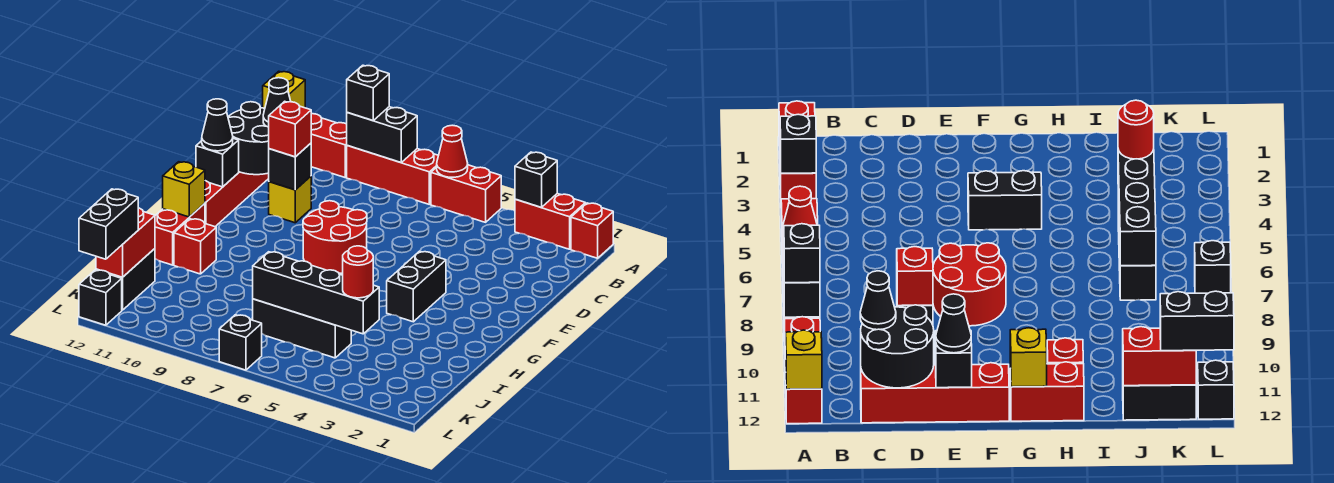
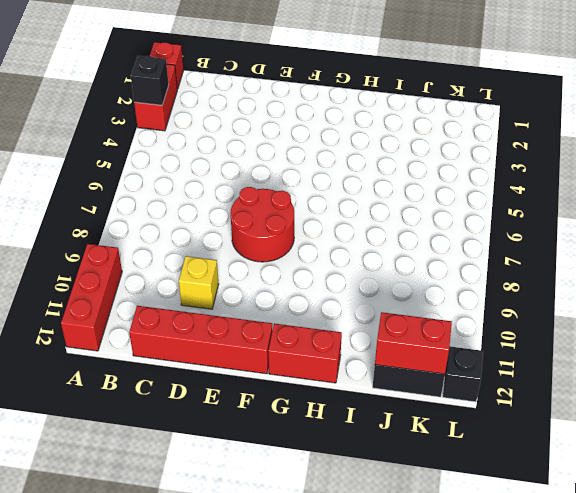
none -> red 1x2 brick [431,165,501,222]
none -> red 1x3 brick [347,146,438,204]
none -> black 1x2 brick [387,251,446,322]
none -> red 1x1 brick [174,219,216,274]

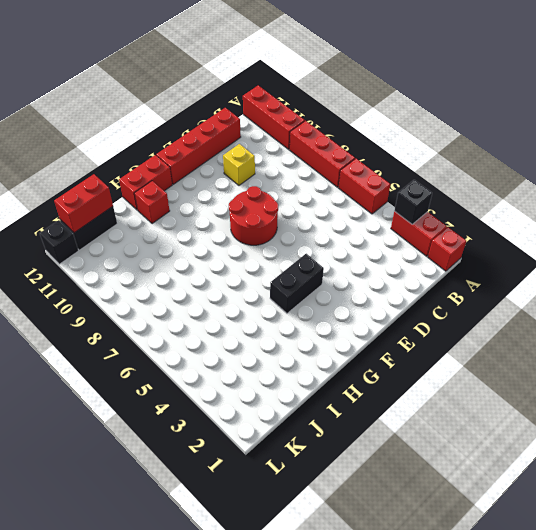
none -> black 1x3 brick [253,299,351,358]
none -> black 1x1 brick [219,315,262,370]
none -> red 1x1 cone [437,125,468,177]
none -> black 1x2 brick [347,107,417,162]

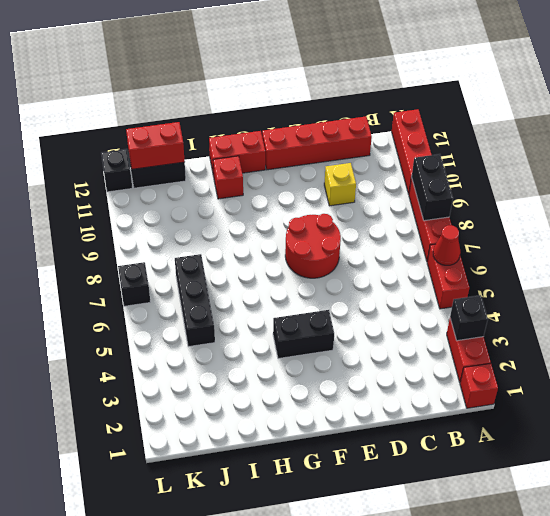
none -> yellow 1x1 brick [263,71,305,108]
none -> black 2x2 round brick [228,102,269,175]
none -> black 1x1 brick [269,143,311,190]
none -> black 1x1 brick [196,138,239,187]

